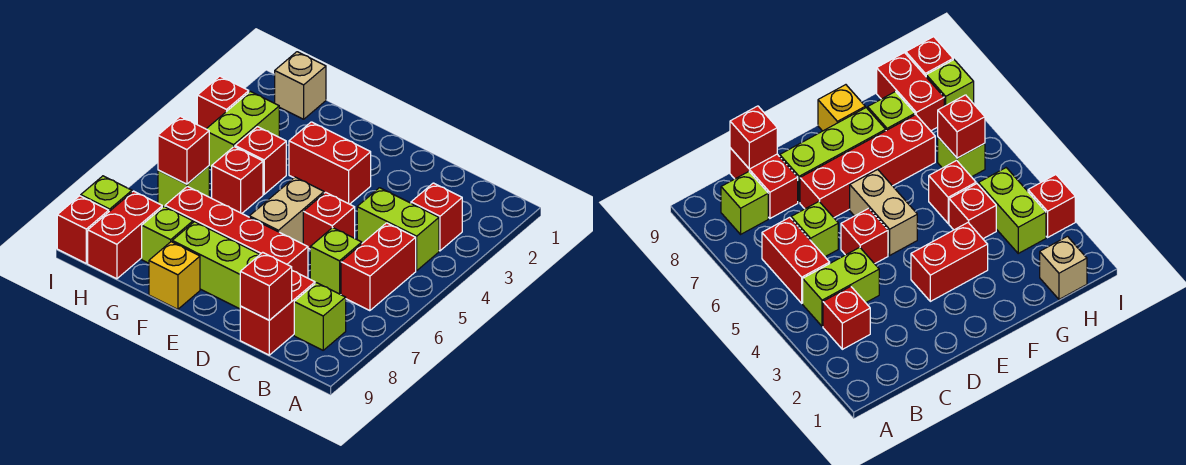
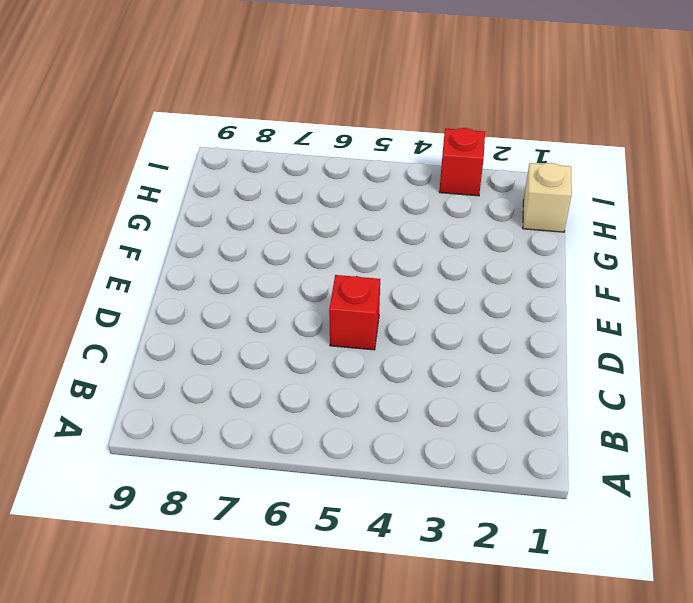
none -> red 1x1 brick [411,183,462,251]
none -> lime 1x2 brick [357,188,439,271]
none -> red 1x2 brick [341,223,416,311]

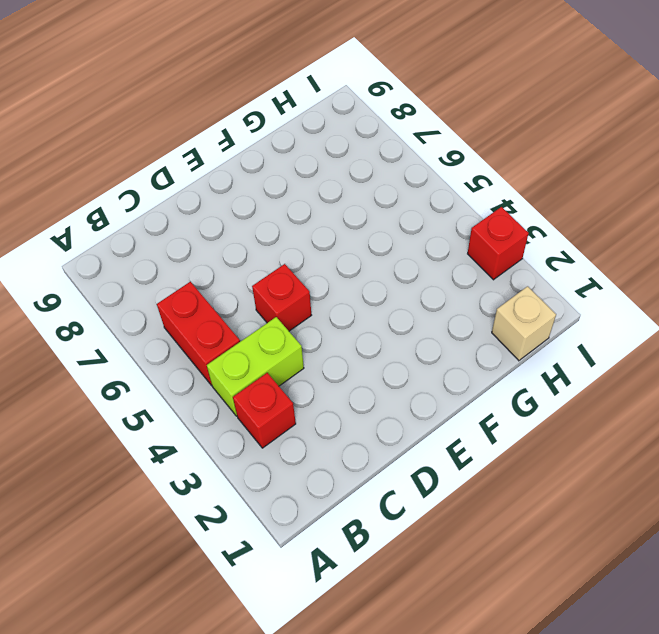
none -> lime 1x1 brick [294,283,346,350]
none -> lime 1x1 brick [310,228,362,295]
none -> red 1x2 brick [240,271,315,355]

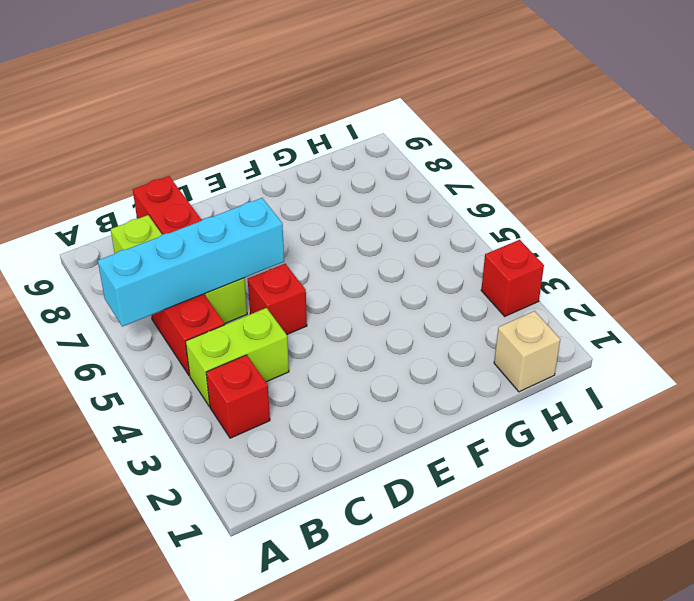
cyan 1x4 brick [98,198,284,327] -> none
none -> red 1x4 brick [165,186,308,278]
none -> lime 1x3 brick [172,222,260,309]
none -> red 1x2 brick [289,122,371,204]

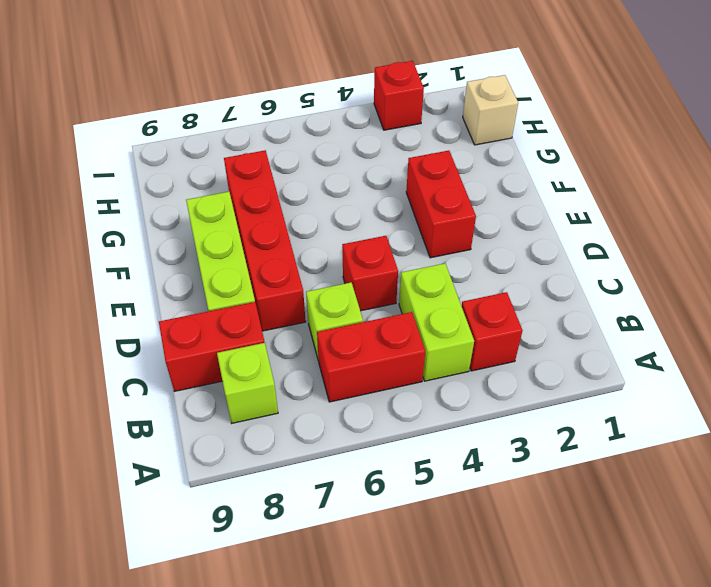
none -> tan 1x2 brick [249,177,324,244]
none -> yellow 1x1 brick [149,242,200,309]
none -> red 1x1 brick [235,127,286,194]

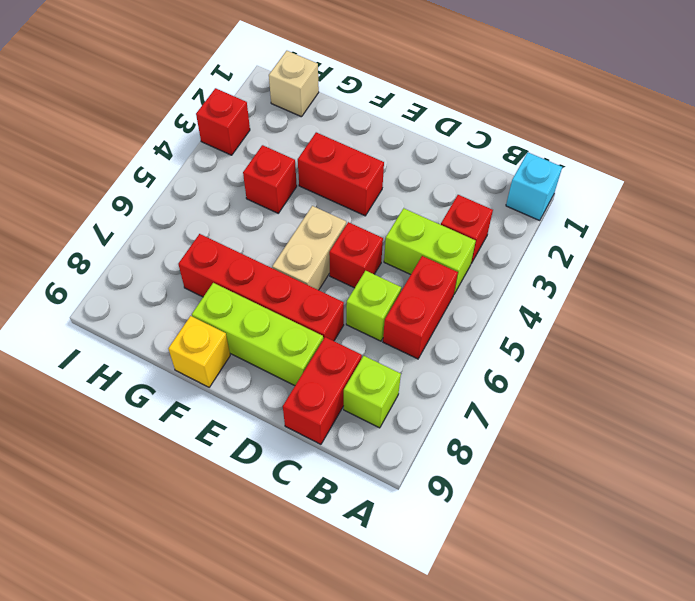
cyan 1x1 brick [506,153,562,221] -> none
none -> red 1x1 brick [212,147,263,213]
none -> lime 1x1 brick [142,207,193,263]
none -> lime 1x2 brick [207,91,279,168]

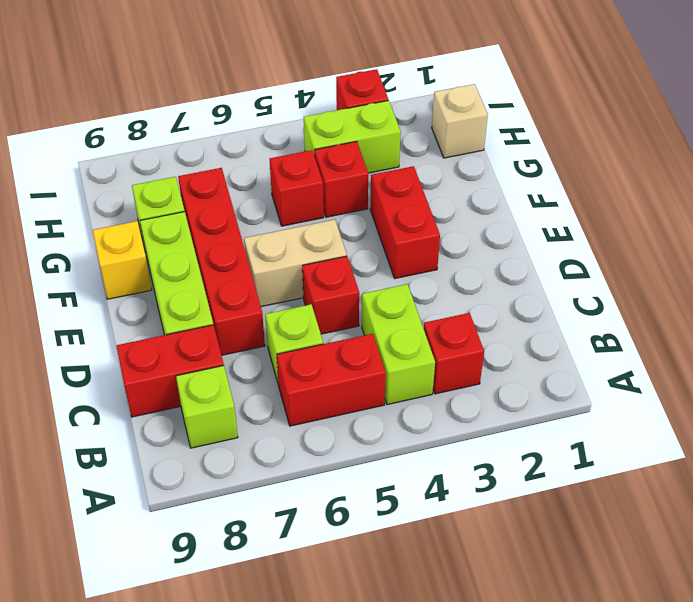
none -> lime 1x1 brick [158,166,209,207]
none -> red 1x2 brick [88,191,162,279]
none -> lime 1x1 brick [81,176,132,211]

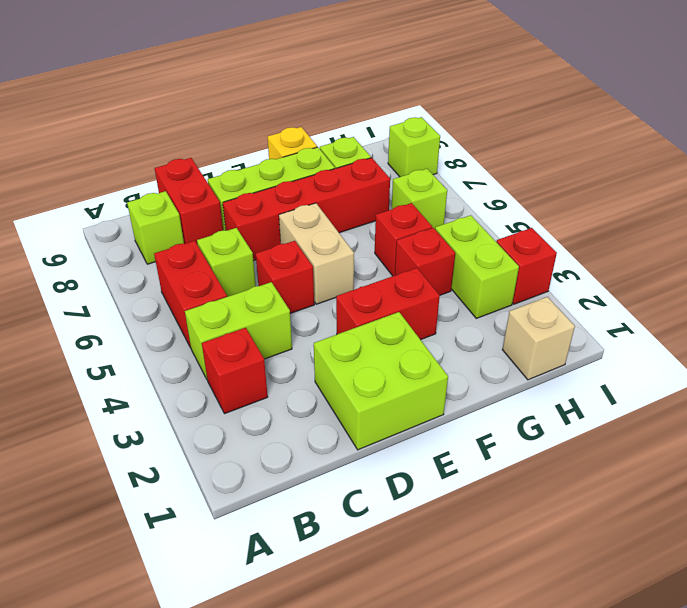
lime 2x2 brick [314,312,448,450] -> none
none -> red 1x2 brick [88,191,162,279]
none -> red 1x1 brick [57,196,109,263]
none -> red 1x1 brick [240,252,292,320]

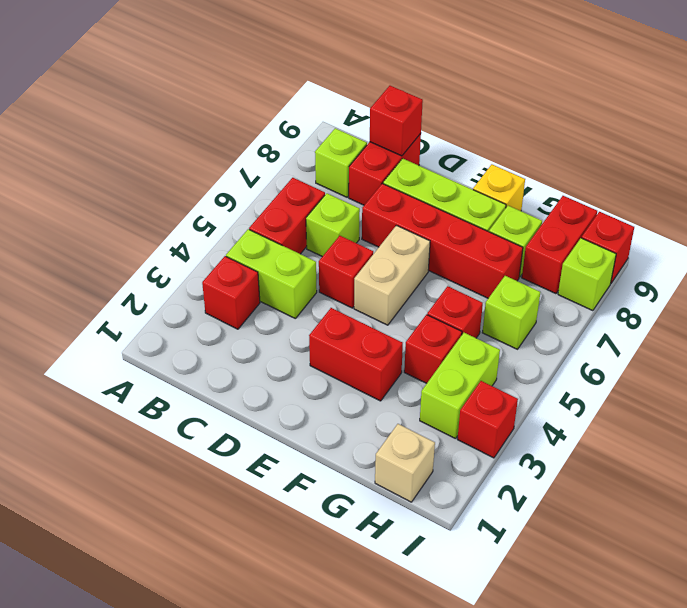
none -> red 1x1 brick [158,116,209,184]

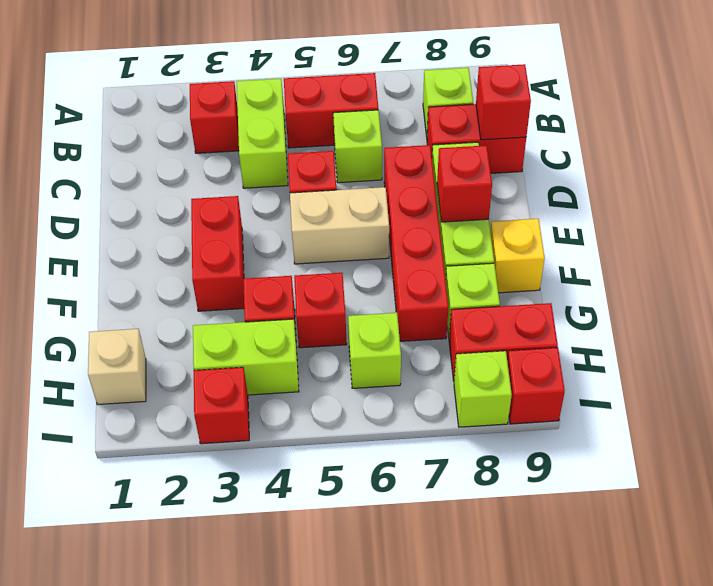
red 1x1 brick [437,145,492,222] -> red 1x1 brick moved to [158,116,209,184]

